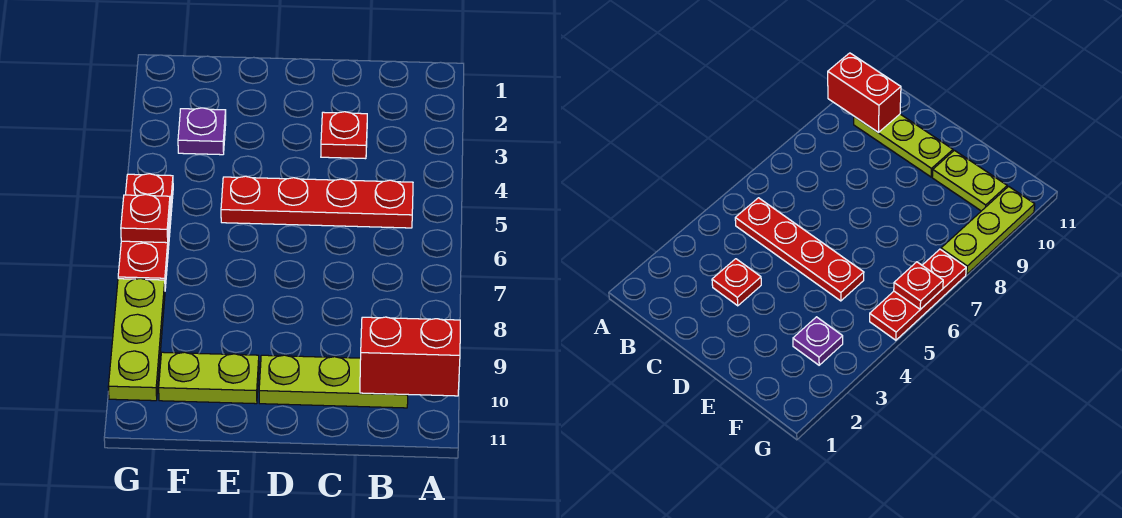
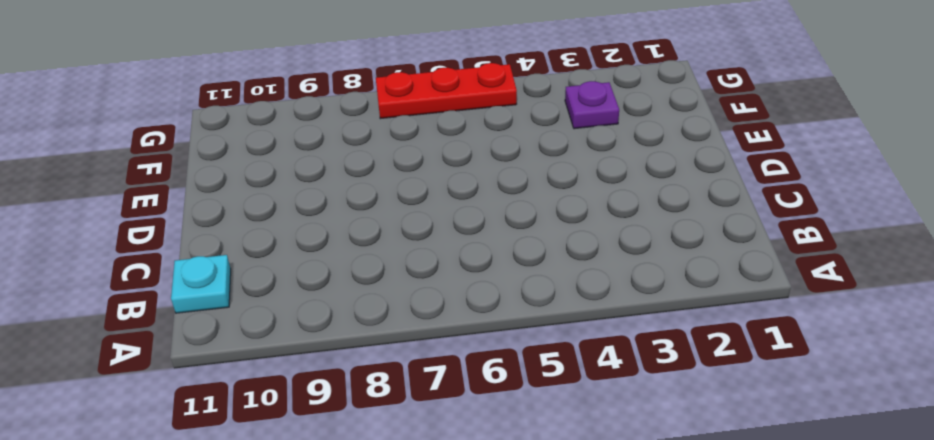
cyan 1x1 plate [171,255,231,313] -> none
none -> red 1x4 plate [221,176,413,228]
none -> lime 1x3 plate [259,355,408,408]

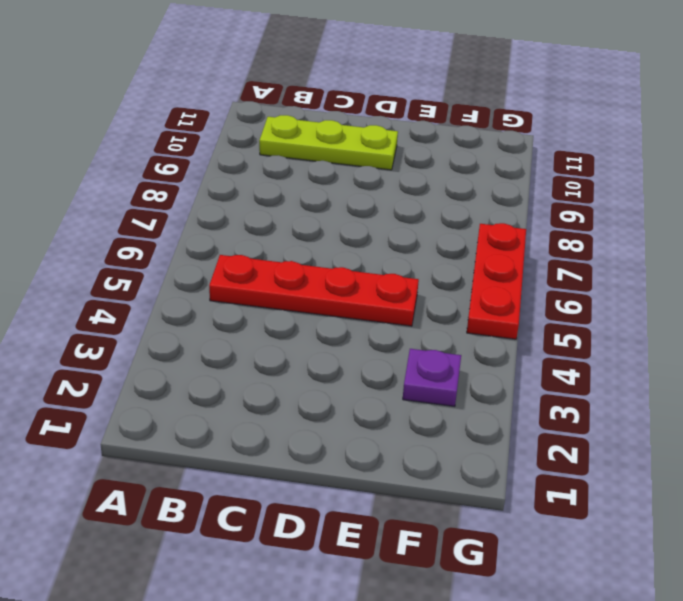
none -> red 1x1 plate [321,112,367,159]
none -> lime 1x2 plate [159,352,259,404]

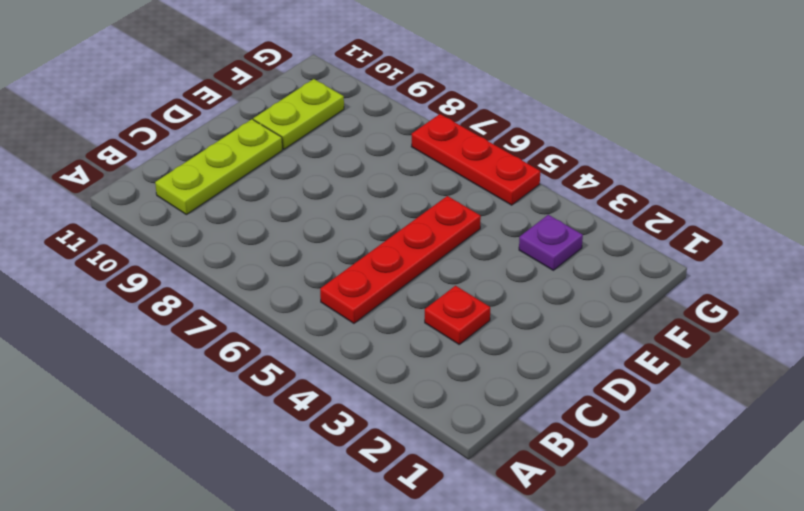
none -> lime 1x3 plate [108,278,165,401]
none -> red 1x2 brick [360,317,460,396]

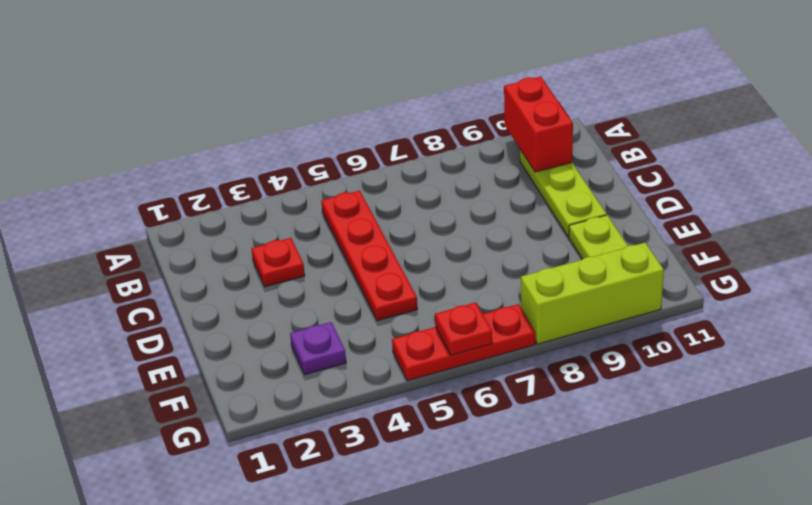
lime 1x3 brick [521,243,664,344] -> lime 1x3 plate [108,278,165,401]

